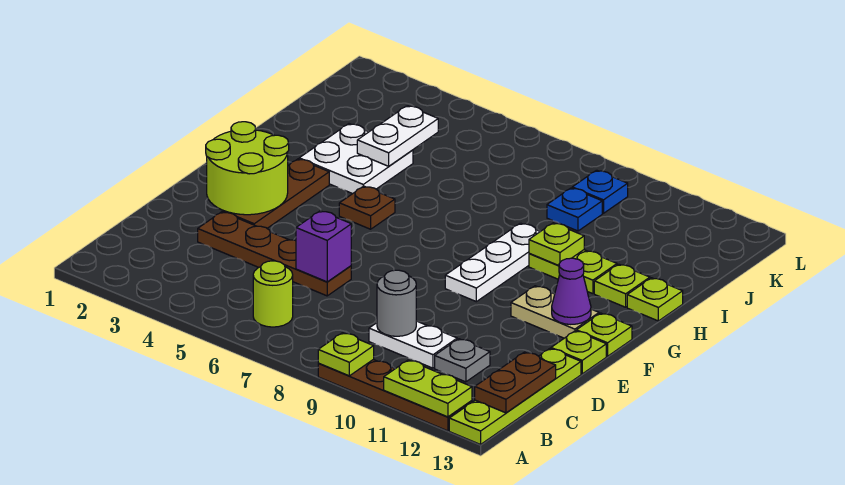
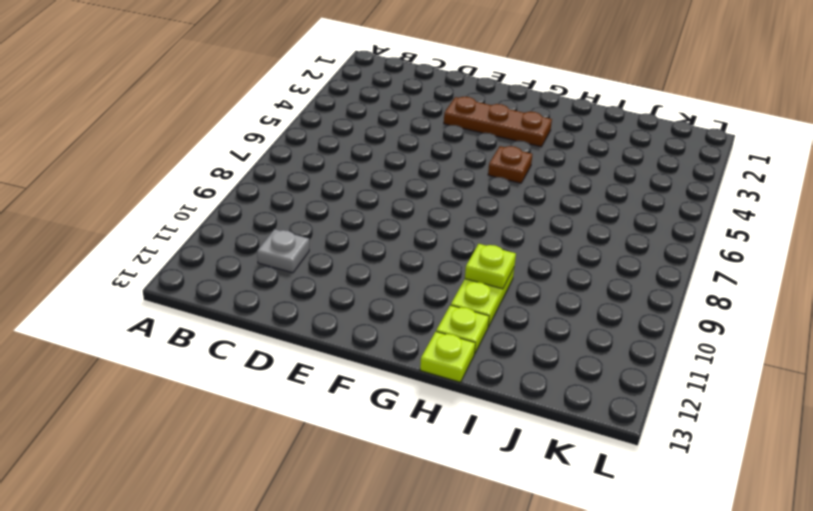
none -> brown 1x4 plate [318,360,472,431]
none -> lime 1x4 plate [449,349,581,444]
none -> lime 1x1 round brick [253,261,293,327]

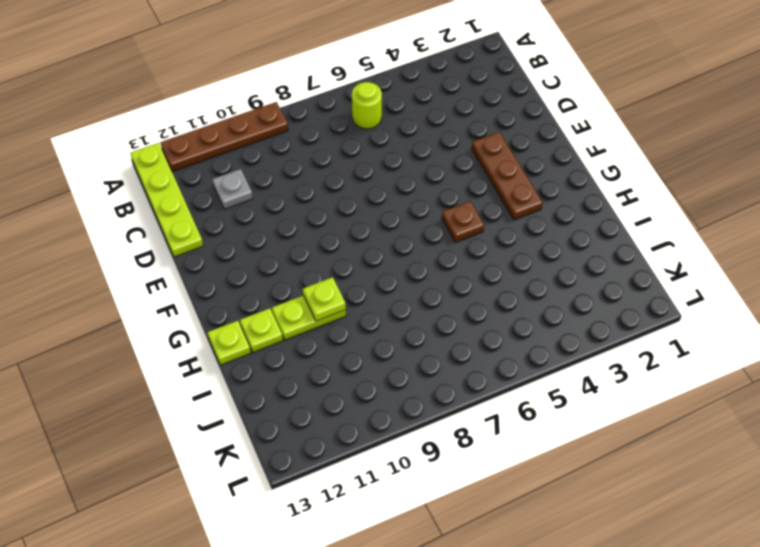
none -> white 1x2 plate [369,321,457,368]
none -> brown 1x4 plate [198,212,351,296]
none -> lime 1x1 plate [551,331,606,374]

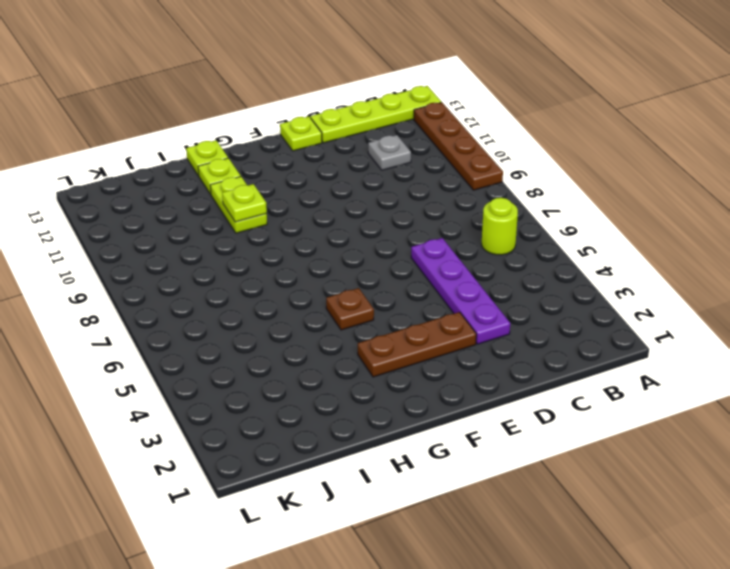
purple 1x4 plate [411,238,510,344] -> brown 1x4 plate [198,212,351,296]
none -> white 1x2 plate [369,321,457,368]
none -> white 1x3 plate [445,223,540,302]
none -> tan 1x2 plate [511,286,599,338]

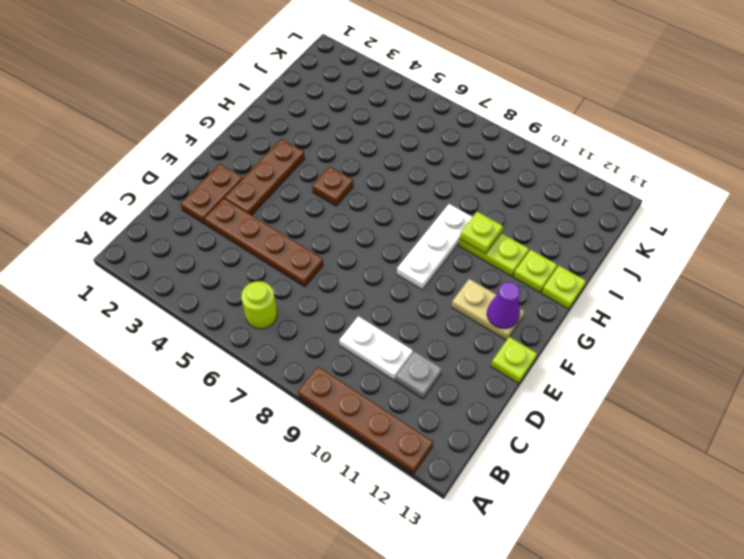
brown 1x2 plate [180,164,243,224] -> brown 1x2 plate moved to [475,352,556,413]
none -> lime 1x4 plate [449,349,581,444]
none -> lime 1x1 plate [576,313,632,356]
none -> white 2x2 plate [299,124,413,194]

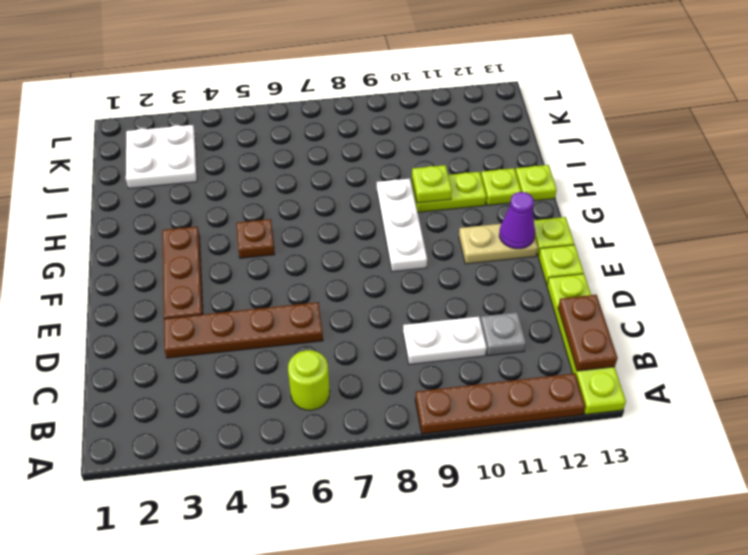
white 2x2 plate [126,125,197,188] -> white 2x2 plate moved to [299,124,413,194]
none -> blue 1x1 plate [547,188,602,231]
none -> blue 1x1 plate [572,170,628,213]
none -> lime 1x1 plate [318,333,374,376]

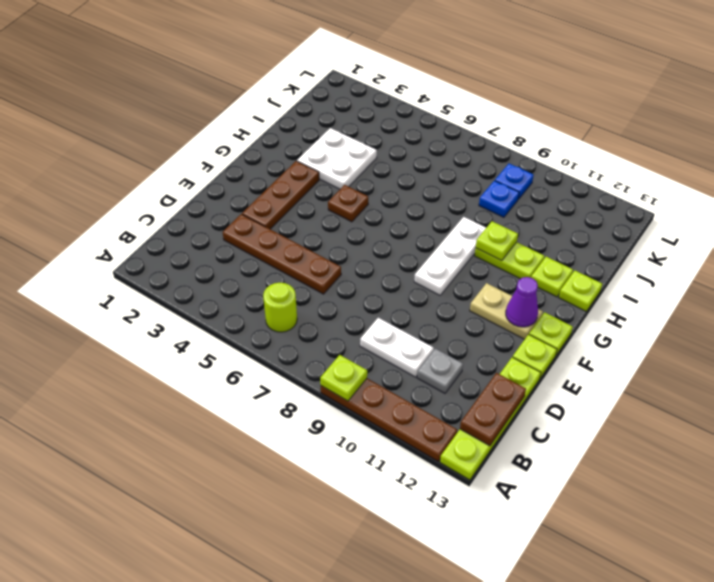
none -> lime 1x2 plate [384,360,472,417]
none -> grey 1x1 round brick [377,270,416,336]
none -> purple 1x1 brick [296,211,351,282]

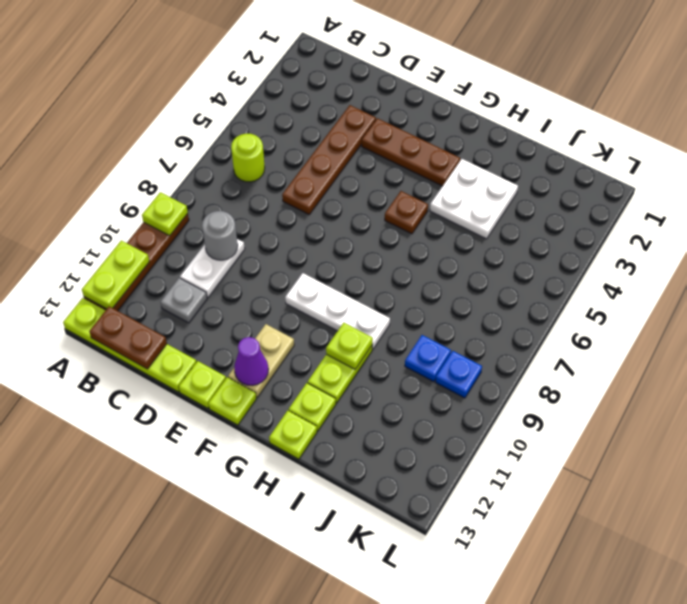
none -> purple 1x1 brick [296,211,351,282]
none -> lime 2x2 round brick [206,122,289,215]
none -> white 1x2 plate [357,106,438,166]

